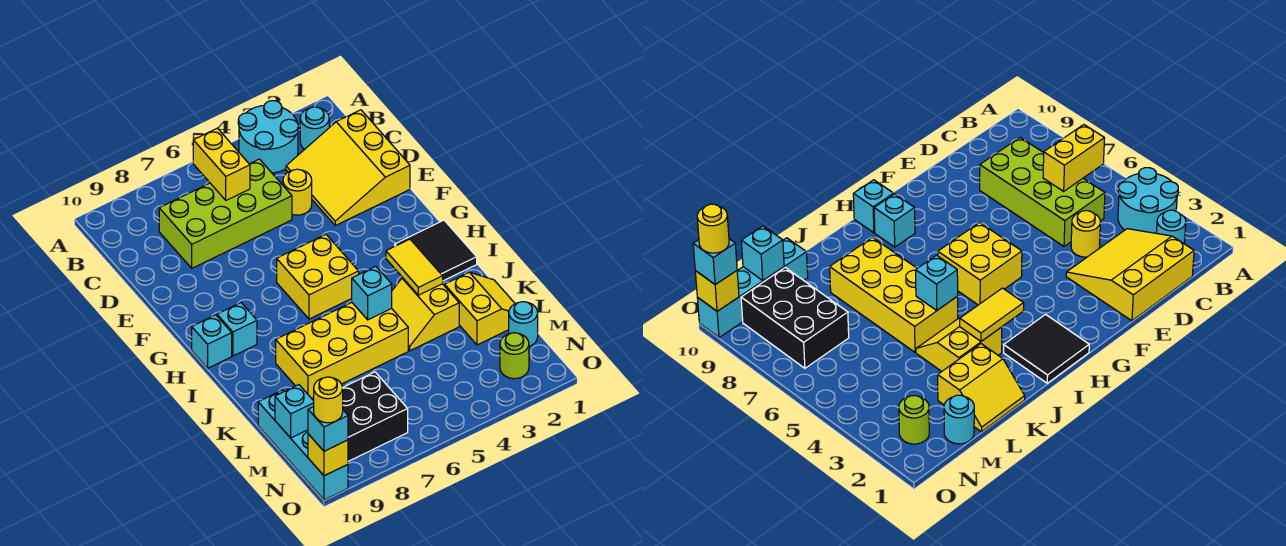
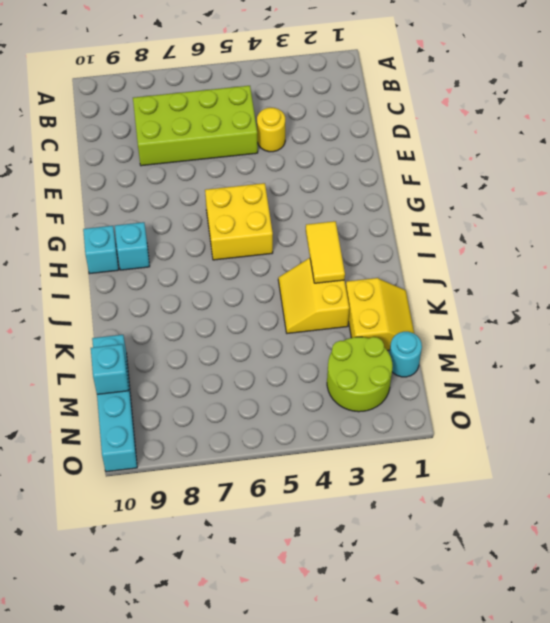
lime 2x2 round brick [327,337,393,412] -> lime 1x1 round brick [500,333,529,379]
none -> cyan 2x2 round brick [238,101,299,173]
none -> cyan 1x1 round brick [300,107,329,150]
none -> yellow 3x3 slope [286,110,410,225]

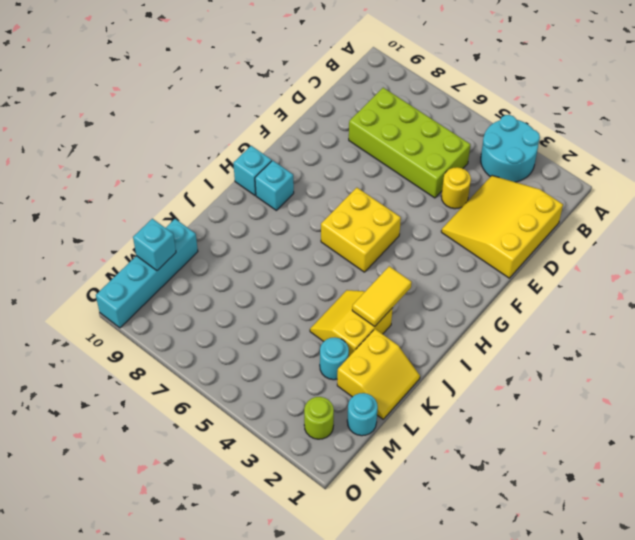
cyan 1x1 round brick [320,338,349,380] -> cyan 1x1 round brick moved to [300,107,329,150]
none -> black 2x2 tile [395,220,477,281]
none -> yellow 2x4 brick [276,303,408,398]
none -> black 2x3 brick [343,372,408,461]

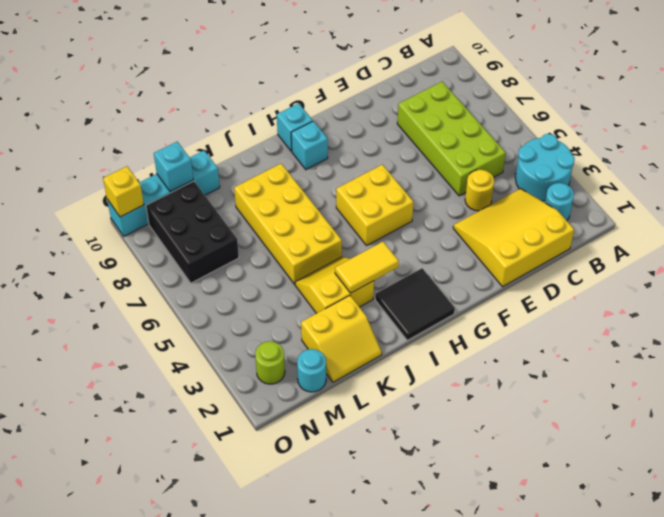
none -> yellow 1x2 brick [193,128,250,200]
none -> cyan 1x1 brick [352,266,392,320]
none -> cyan 1x1 brick [308,407,348,451]

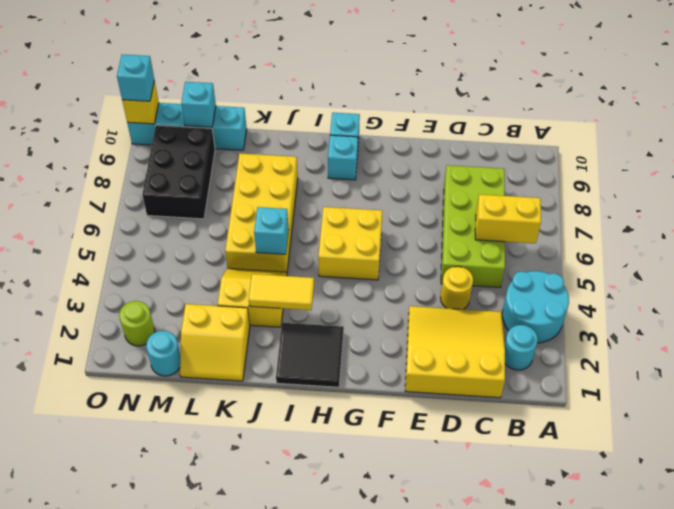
none -> yellow 1x1 round brick [314,377,343,423]

